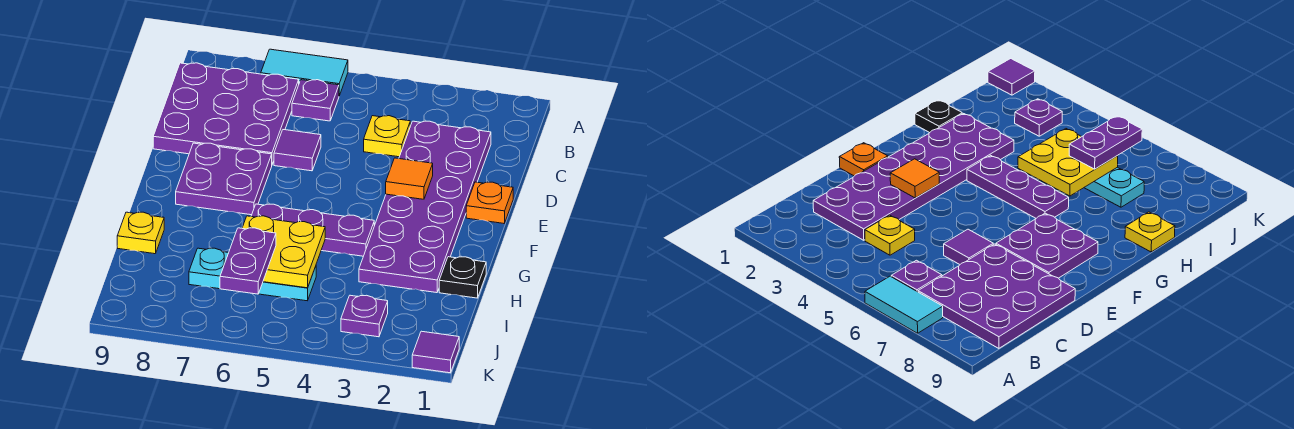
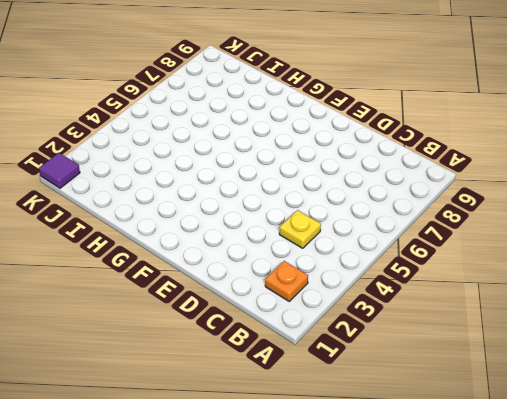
orange 1x1 plate [265,261,308,301] -> orange 1x1 plate moved to [466,182,513,223]
none -> cyan 1x2 tile [261,49,348,96]
none -> purple 1x1 plate [292,80,339,121]
none -> purple 3x3 plate [153,63,299,164]

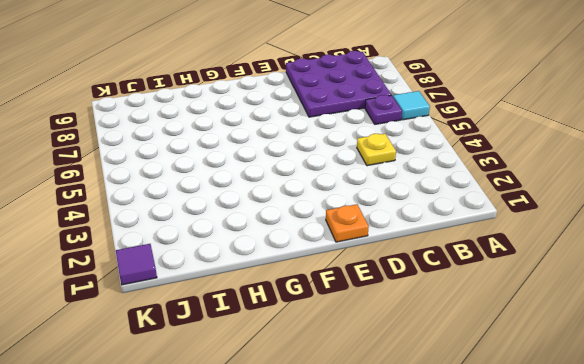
cyan 1x1 tile [393,91,430,120] -> cyan 1x2 tile [261,49,348,96]
none -> purple 2x6 plate [359,121,491,293]
none -> purple 1x1 tile [274,130,321,171]
none -> purple 2x2 plate [176,143,272,215]

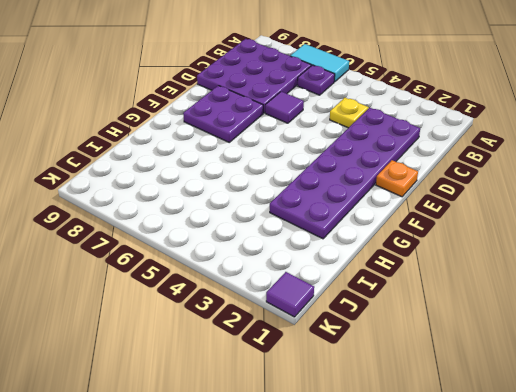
none -> purple 1x3 plate [251,204,374,256]
none -> black 1x1 plate [439,257,486,298]
none -> yellow 1x1 plate [117,212,164,254]

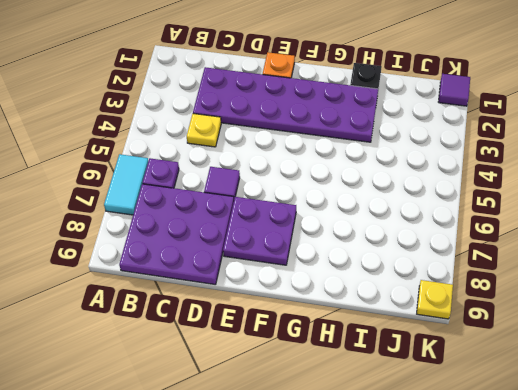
yellow 1x1 plate [417,280,453,319] -> yellow 1x1 plate moved to [117,212,164,254]
none -> purple 1x3 plate [251,204,374,256]
none -> cyan 1x3 plate [189,248,316,301]
none -> purple 1x1 plate [341,295,388,337]

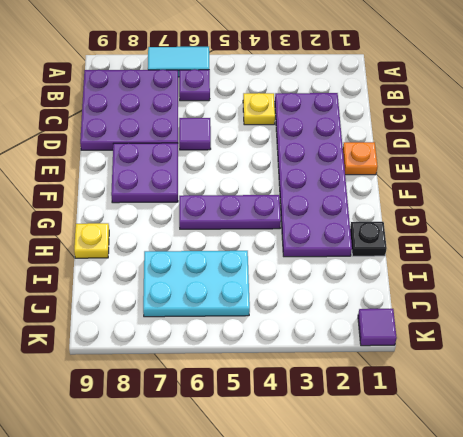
cyan 2x3 plate [143,251,250,317] -> cyan 1x3 plate [189,248,316,301]
none -> purple 1x1 plate [341,295,388,337]
none -> orange 1x1 tile [386,158,433,199]
none -> yellow 2x2 plate [242,216,325,288]

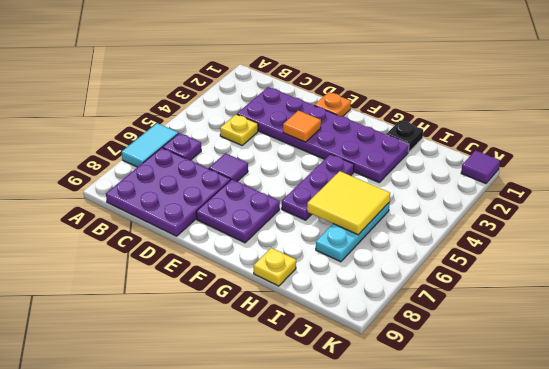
yellow 2x2 tile [307,171,390,235] -> yellow 2x2 plate [242,216,325,288]
none -> purple 1x1 plate [341,295,388,337]
none -> purple 1x2 plate [220,228,276,294]

